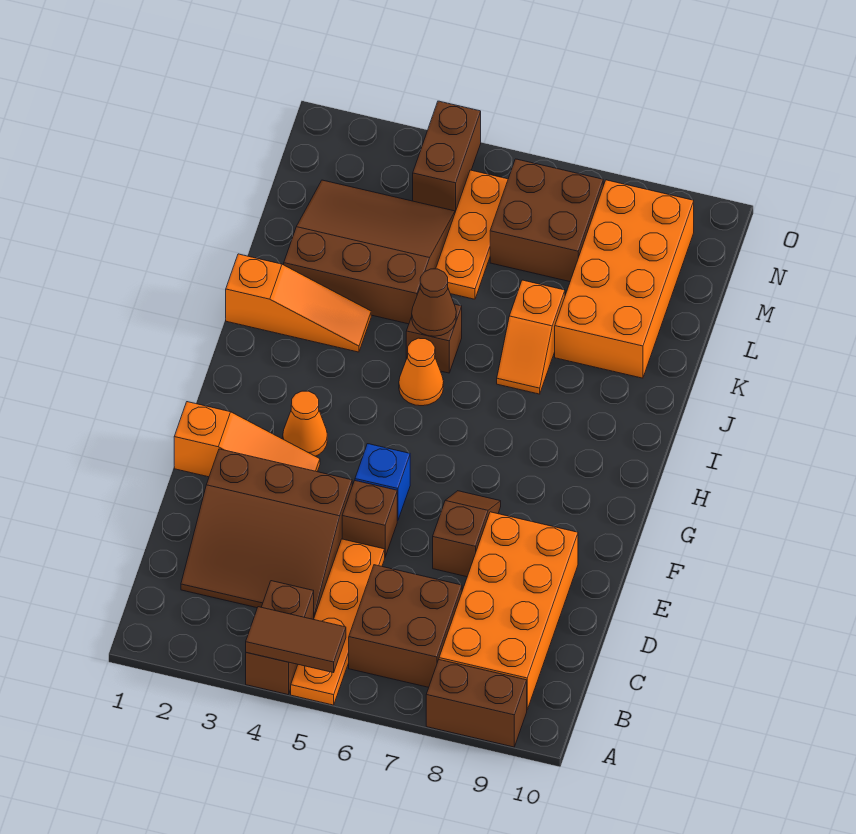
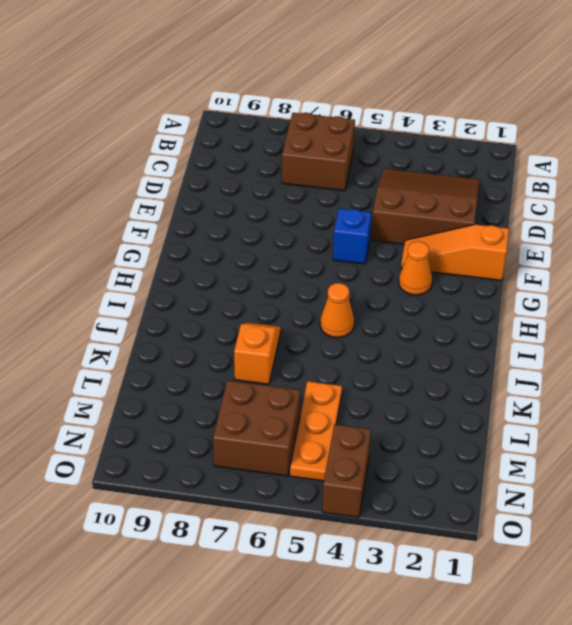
none -> brown 1x2 brick [246,581,314,695]
none -> orange 1x4 plate [291,539,385,705]
none -> brown 1x2 brick [426,660,527,747]

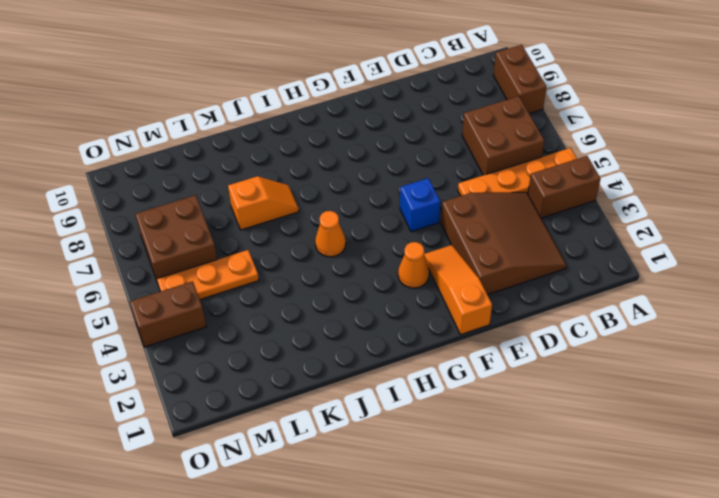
none -> orange 2x4 brick [439,512,578,710]
none -> brown 1x1 brick [342,481,397,556]
none -> brown 1x2 slope [433,491,501,577]

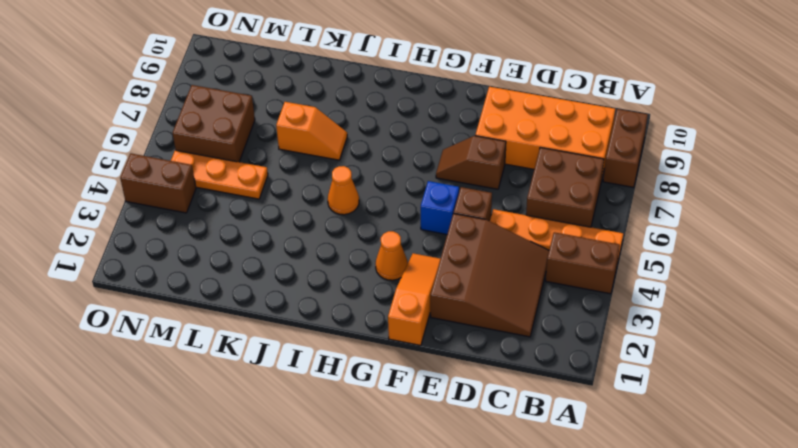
none -> orange 1x3 slope [226,254,371,352]
none -> brown 1x1 brick [406,304,462,373]
none -> brown 3x3 slope [284,180,455,324]

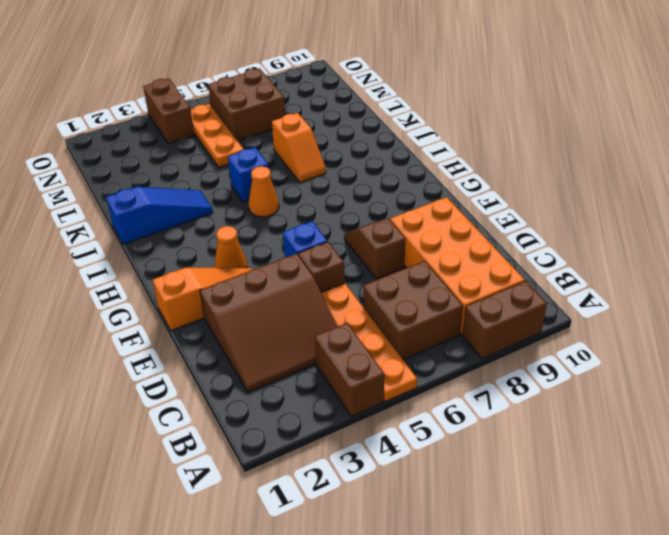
blue 1x3 slope [106,187,213,244] -> orange 1x3 slope [226,254,371,352]
blue 1x1 brick [228,148,268,202] -> brown 1x1 brick [406,304,462,373]
none -> brown 3x3 slope [284,180,455,324]
none -> orange 2x4 brick [555,180,694,378]
none -> brown 1x2 tile [246,607,346,673]

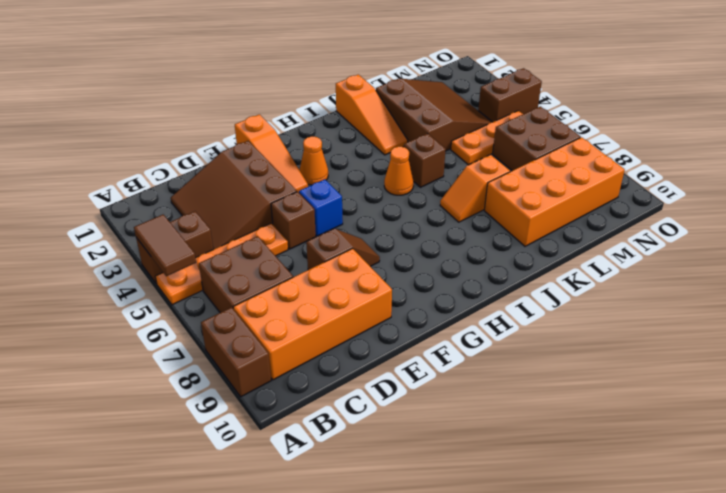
none -> brown 1x1 cone [412,269,456,336]

